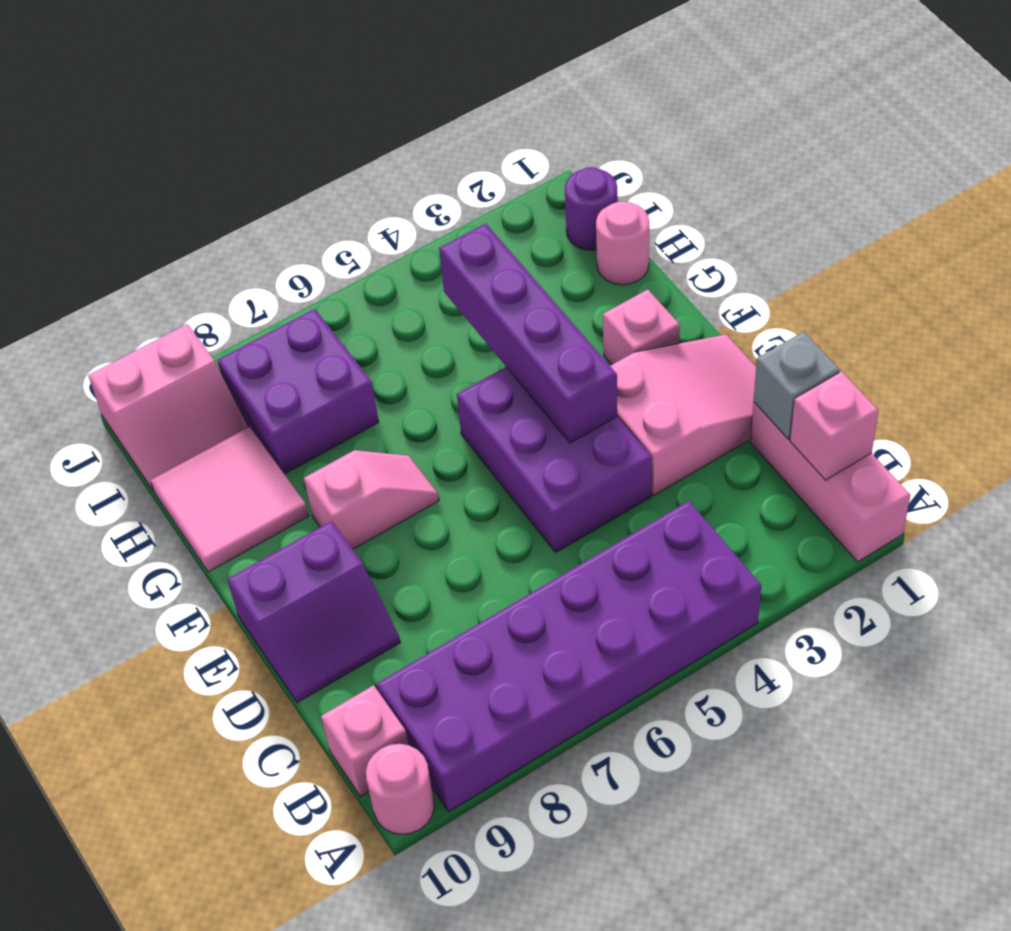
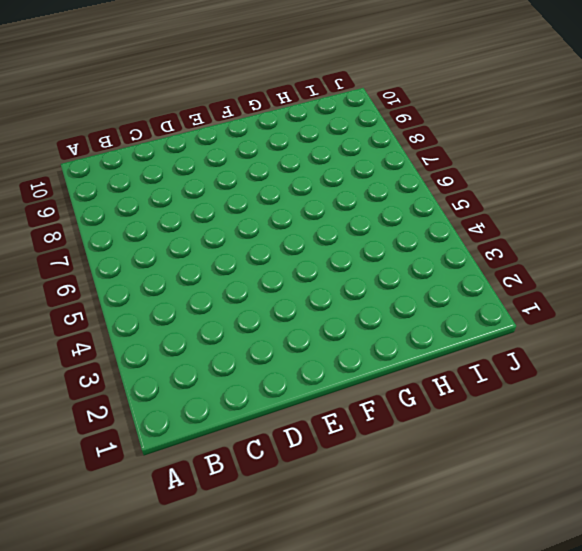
none -> pink 1x3 brick [750,402,910,562]
none -> purple 2x6 brick [377,501,761,812]
none -> pink 1x1 round brick [366,744,434,834]

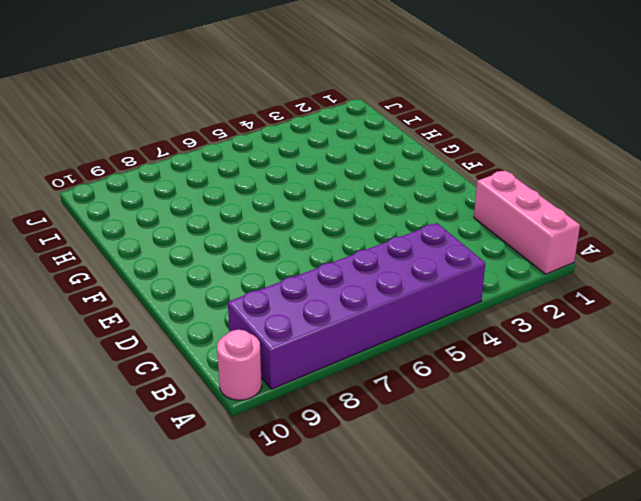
none -> pink 1x1 brick [321,685,408,796]
none -> pink 2x3 slope [610,335,756,495]
none -> purple 2x3 brick [457,367,652,552]

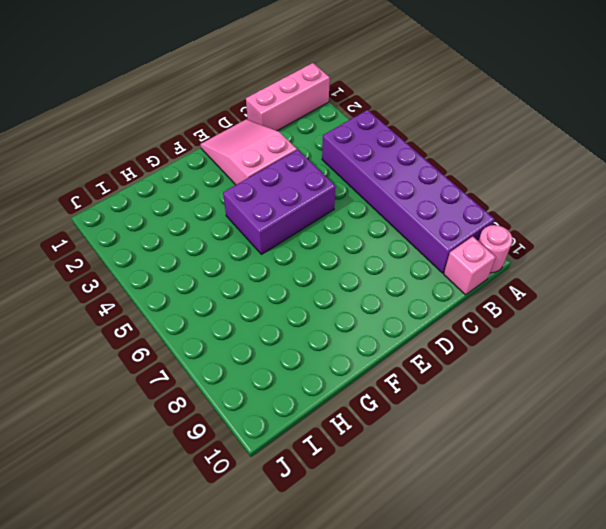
none -> purple 2x2 slope [227,521,400,703]
none -> pink 1x1 brick [603,289,680,365]
none -> pink 1x2 slope [304,450,439,549]

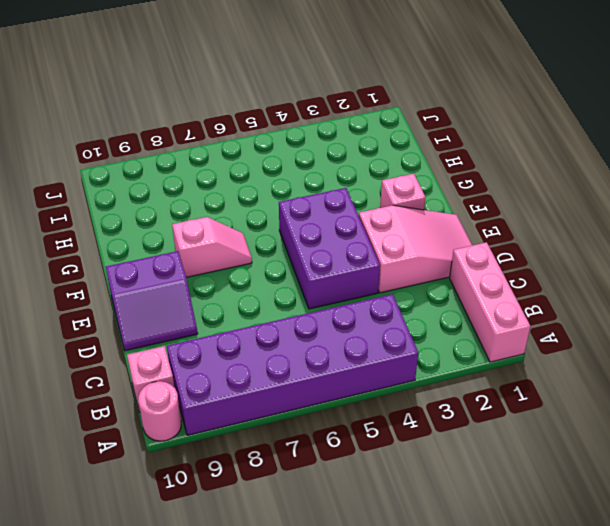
none -> pink 2x2 tile [150,427,308,572]
none -> pink 1x1 round brick [596,201,649,285]
none -> purple 2x2 brick [218,309,379,474]

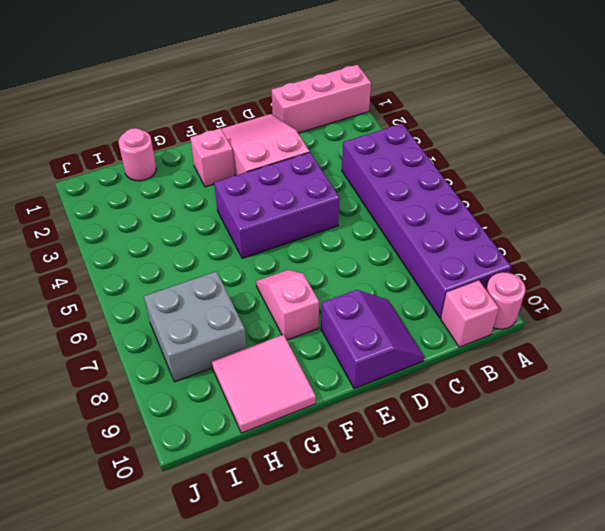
grey 2x2 brick [144,271,247,382] -> purple 2x2 brick [218,309,379,474]
none -> purple 1x1 round brick [565,167,618,250]
none -> pink 2x2 slope [88,324,248,491]
none -> pink 1x1 brick [790,372,878,480]

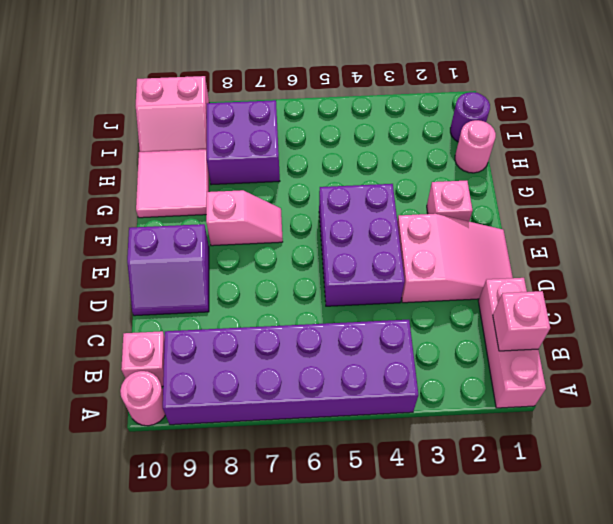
none -> grey 1x1 brick [754,332,840,439]
none -> purple 1x4 brick [439,224,617,443]

